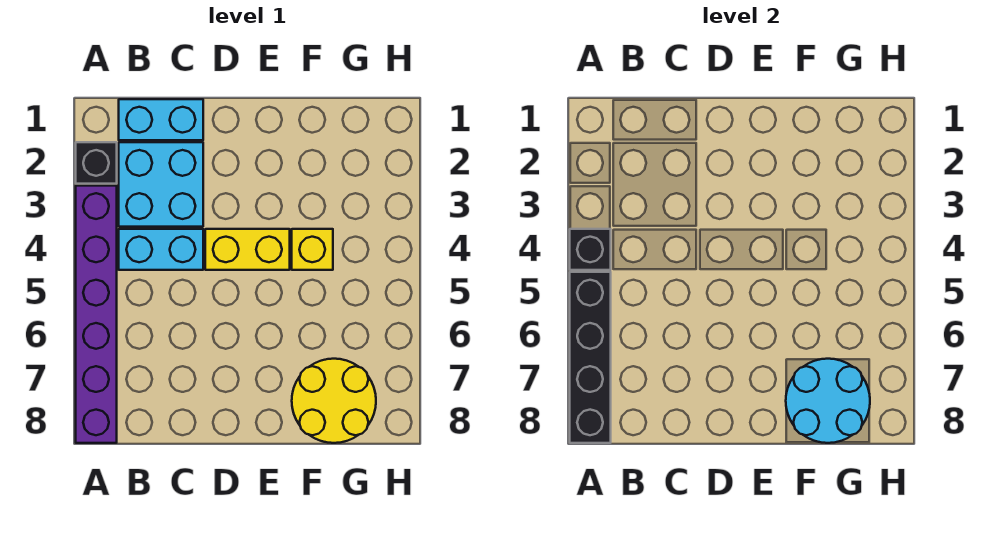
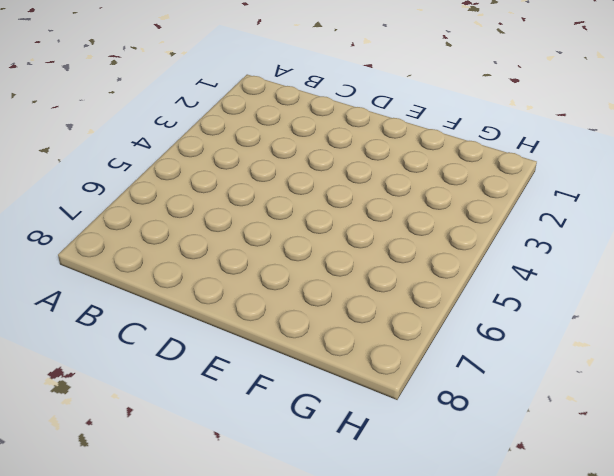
none -> black 1x1 brick [76,142,117,184]
none -> purple 1x6 brick [76,186,117,443]

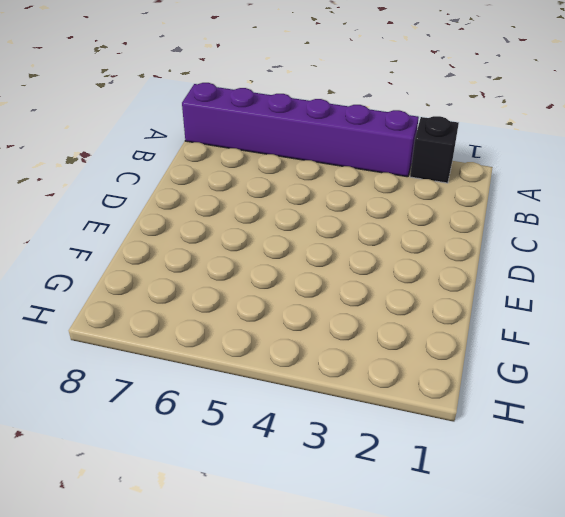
none -> cyan 1x2 brick [119,99,203,140]
none -> cyan 2x2 brick [119,142,203,227]

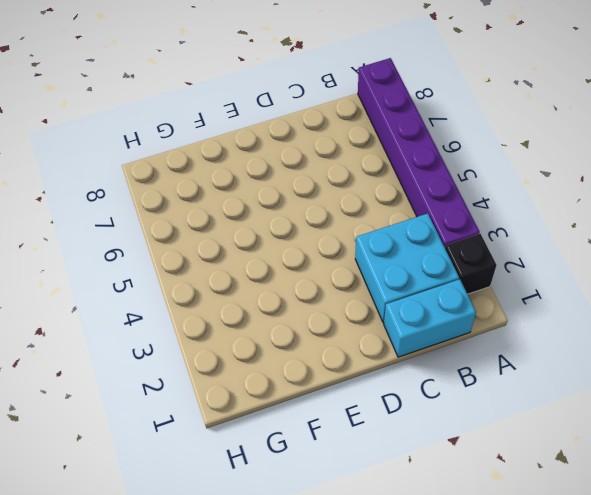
none -> cyan 1x2 brick [119,229,203,270]
none -> yellow 1x2 brick [205,229,290,270]

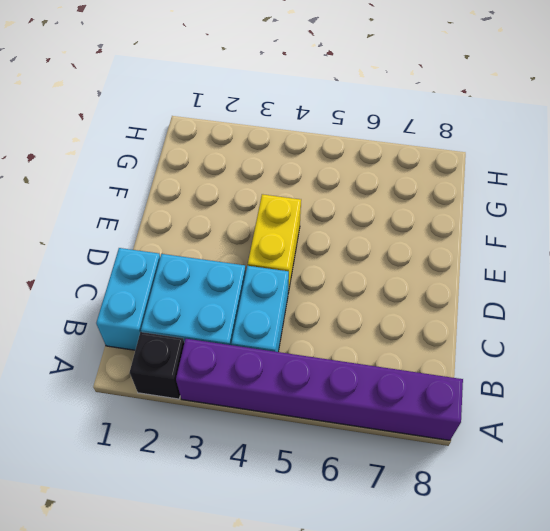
none -> yellow 1x1 brick [292,229,333,270]
none -> yellow 2x2 round brick [292,359,376,443]

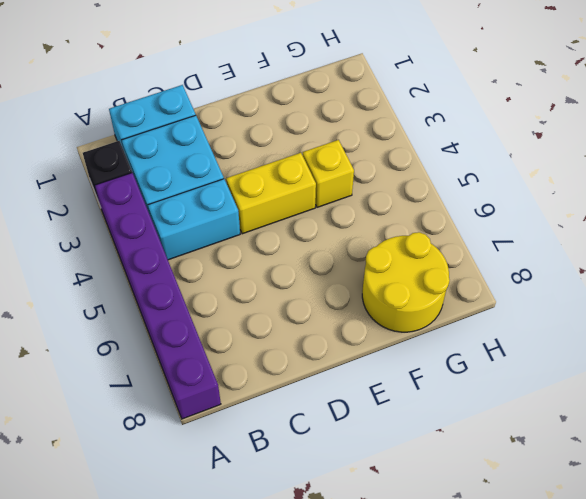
none -> black 1x1 brick [570,229,611,270]
none -> black 1x4 brick [570,272,611,443]

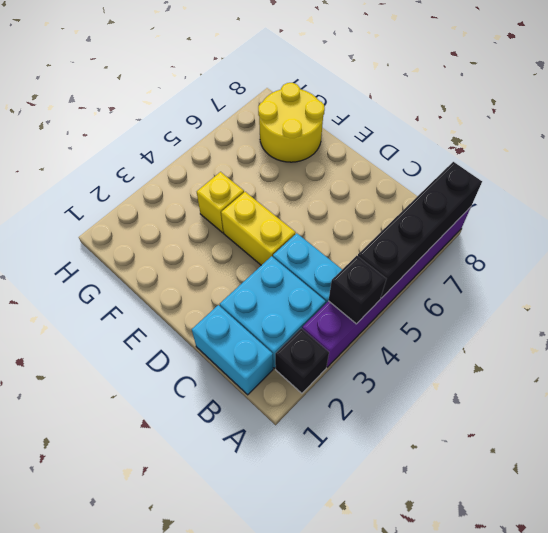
none -> cyan 2x2 round brick [786,359,870,443]

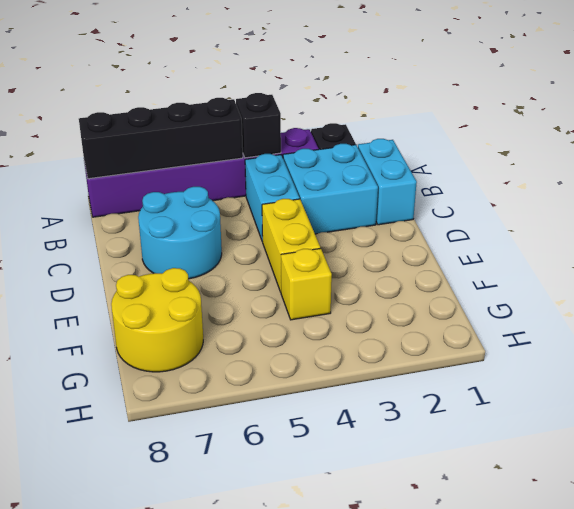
cyan 2x2 round brick [138,187,222,279] -> cyan 2x2 round brick moved to [786,359,870,443]

